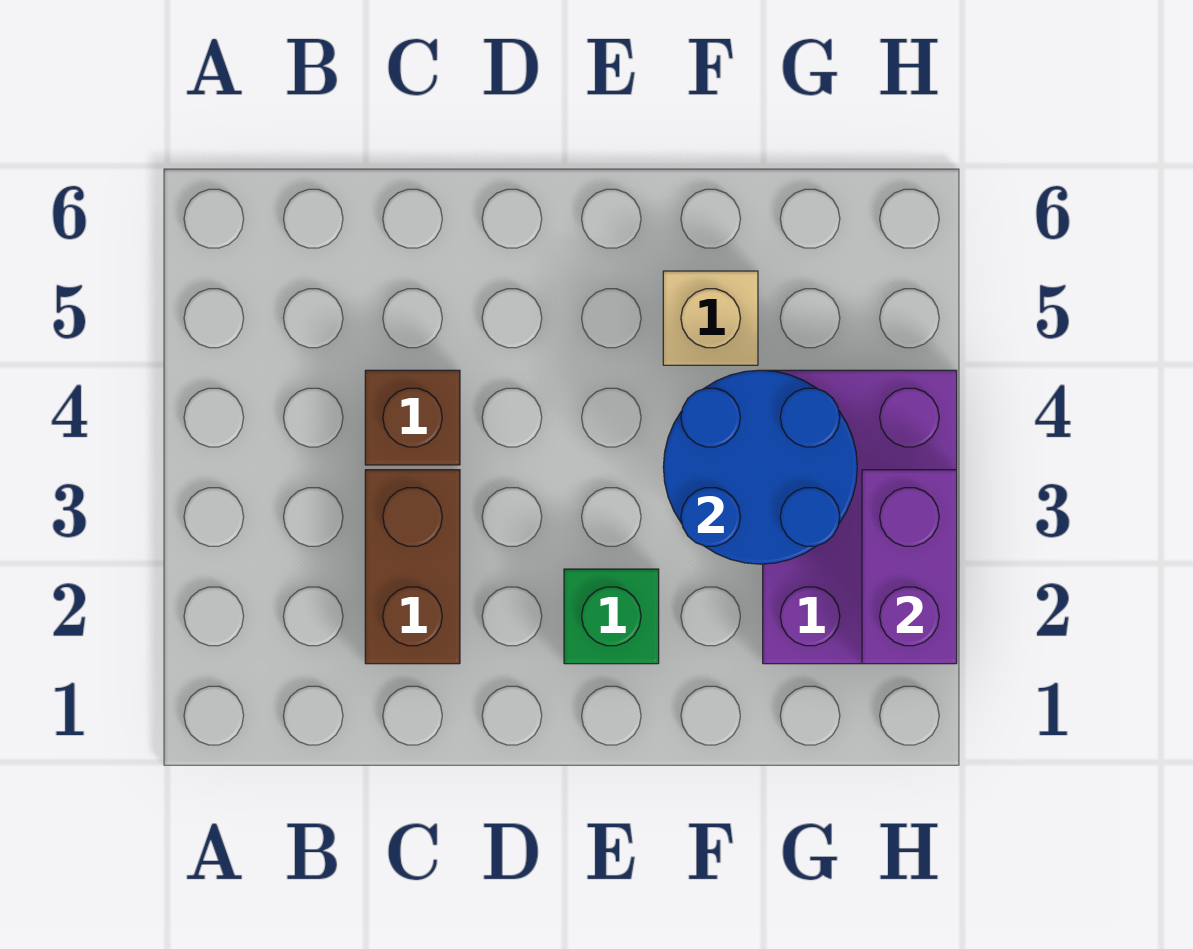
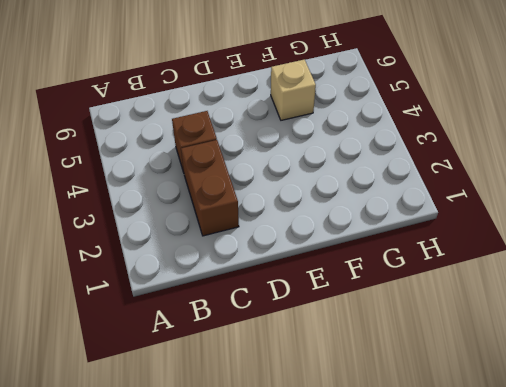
none -> green 1x1 brick [564,569,659,664]
none -> purple 2x3 brick [763,370,957,664]

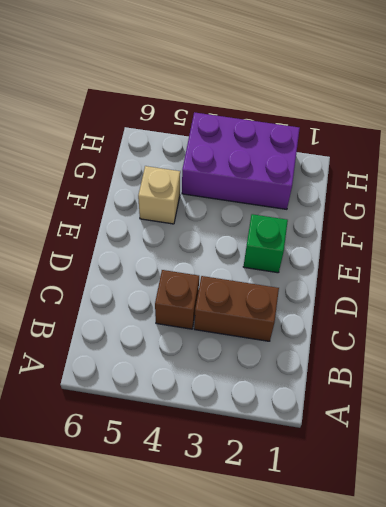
none -> blue 2x2 round brick [663,370,857,564]
none -> purple 1x2 brick [862,470,957,664]

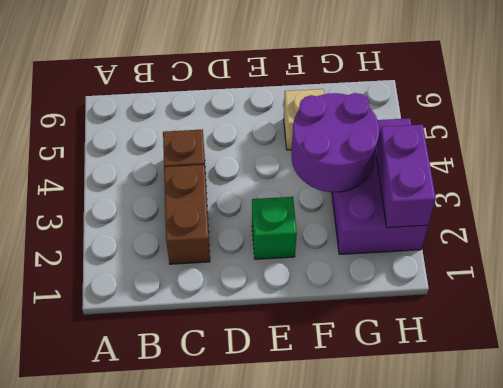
purple 2x2 round brick [292,93,379,192] -> blue 2x2 round brick [663,370,857,564]

